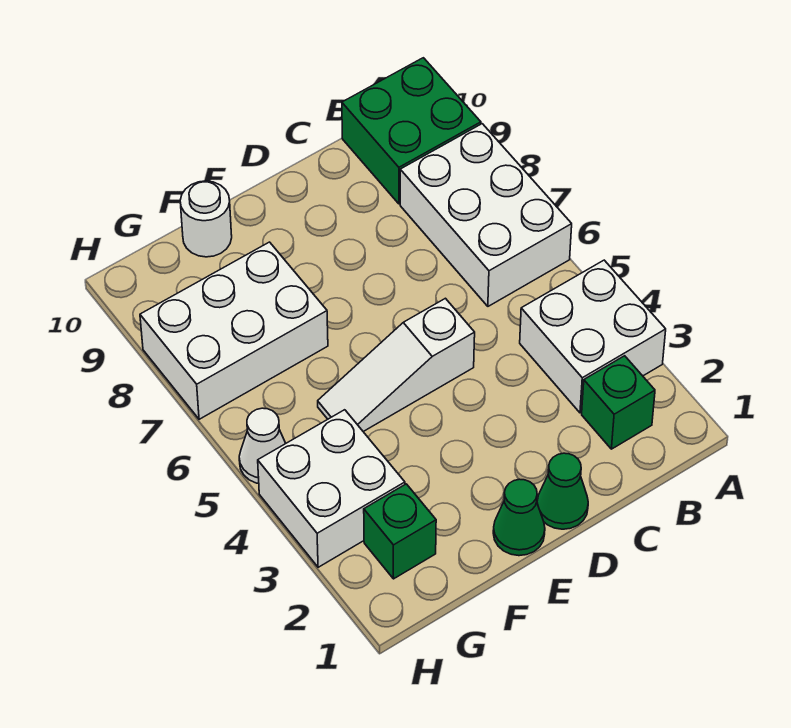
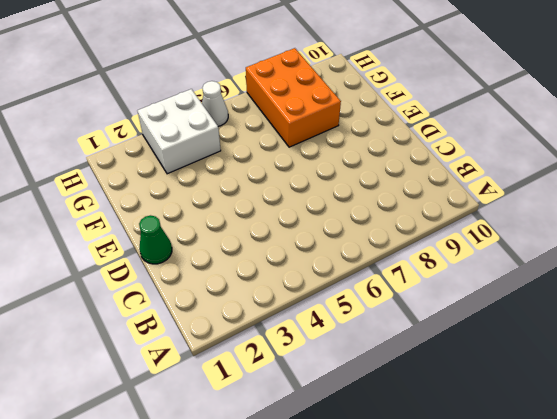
orange 2x3 brick [246,48,341,147] -> white 2x3 brick [140,242,328,419]
none -> white 2x2 brick [520,260,666,413]
none -> white 2x3 brick [400,124,572,306]
none -> green 2x2 brick [342,58,481,204]

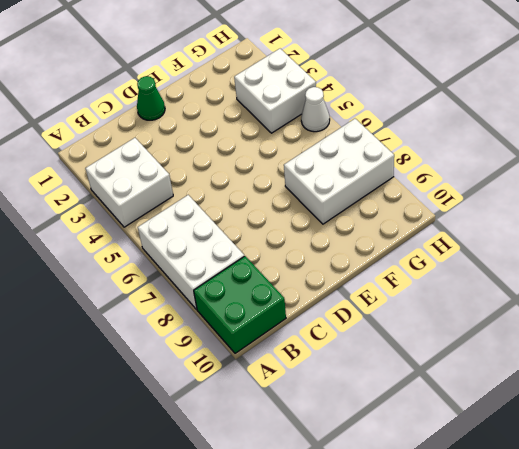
none -> green 1x1 brick [582,356,655,449]
none -> white 1x3 slope [318,298,475,432]
none -> green 1x1 cone [493,479,545,556]

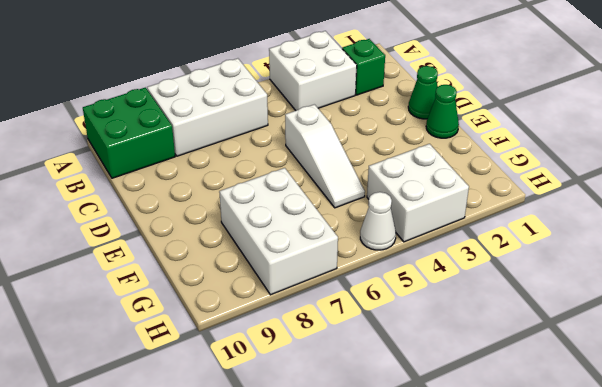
none -> white 1x1 round brick [180,181,232,257]
none -> green 1x1 brick [364,484,436,579]

